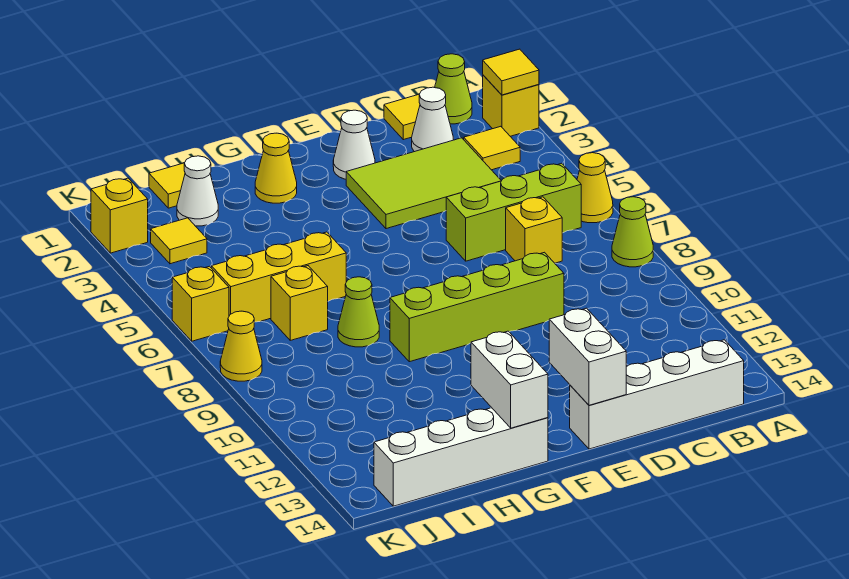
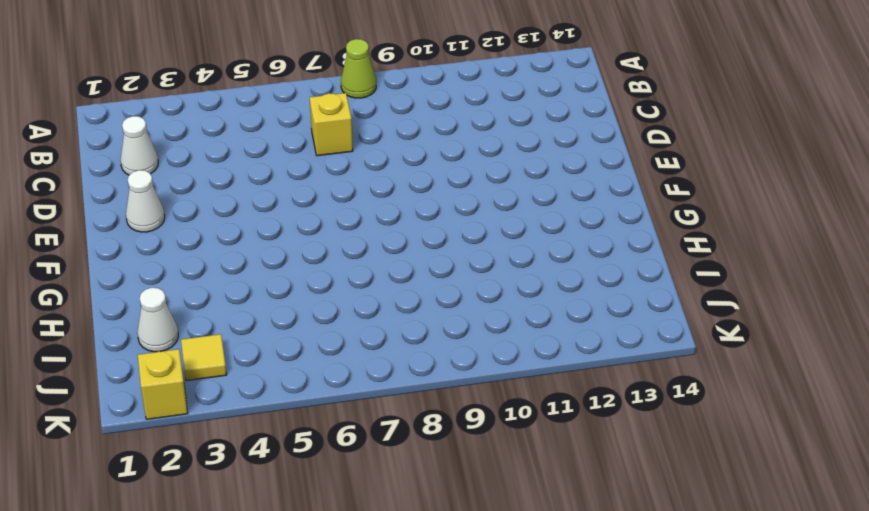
none -> yellow 1x1 brick [483,75,539,136]
none -> yellow 1x1 cone [577,153,613,223]
none -> lime 1x1 cone [435,54,472,124]

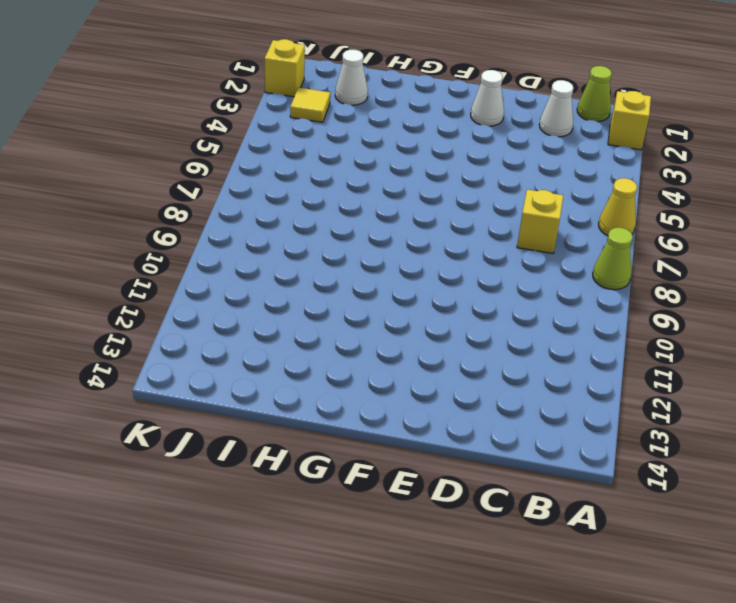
none -> yellow 1x1 tile [464,126,520,170]
none -> lime 1x3 brick [446,163,581,261]
none -> white 1x4 brick [570,340,744,449]

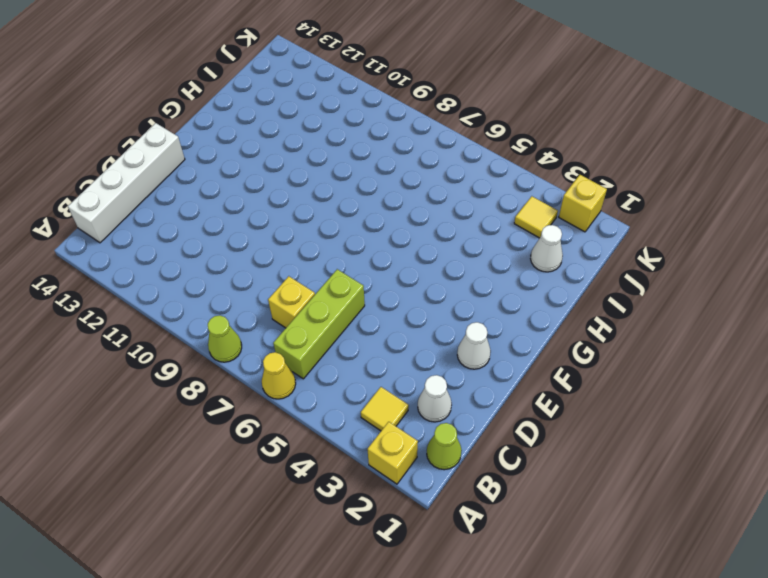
none -> yellow 1x1 tile [384,94,420,140]
none -> lime 2x3 tile [346,138,501,229]
none -> lime 1x4 brick [390,252,564,362]

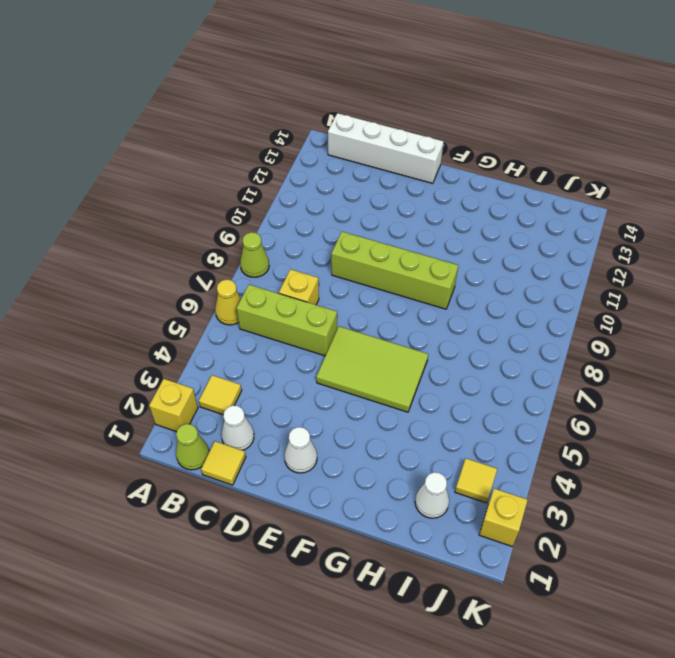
lime 2x3 tile [316,326,428,412] -> lime 2x3 tile moved to [346,138,501,229]
none -> yellow 1x1 cone [255,133,297,203]
none -> white 1x4 brick [374,408,548,506]
none -> yellow 1x3 brick [211,232,346,322]

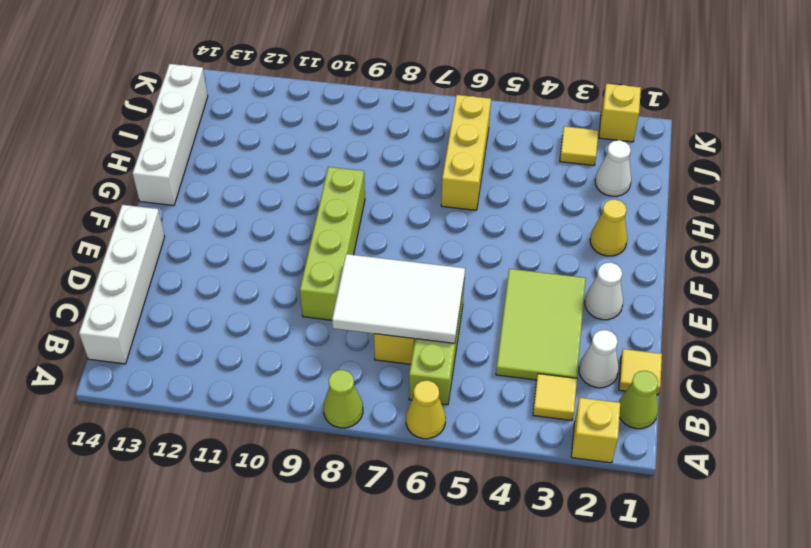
white 2x3 tile [332,254,465,343] -> none
none -> lime 1x1 cone [338,277,379,347]
none -> yellow 1x1 tile [149,163,185,208]
none -> yellow 1x1 brick [271,266,328,340]

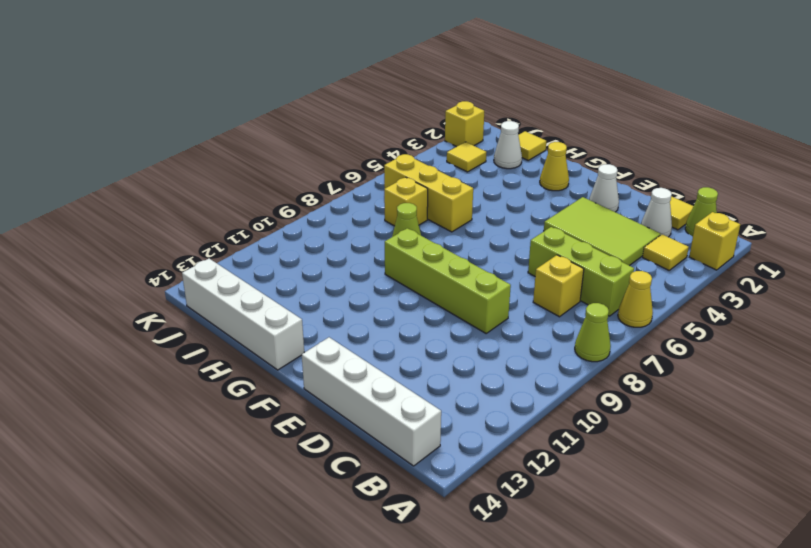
none -> yellow 1x1 brick [172,266,229,341]
none -> yellow 1x1 cone [220,311,262,381]
none -> yellow 1x1 tile [483,49,539,95]

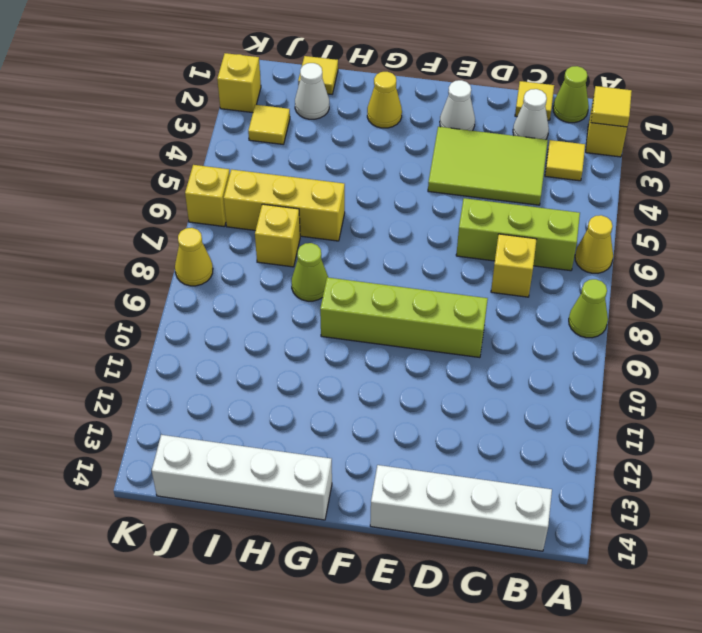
none -> white 1x2 brick [549,308,626,405]
none -> white 1x2 brick [471,331,548,428]

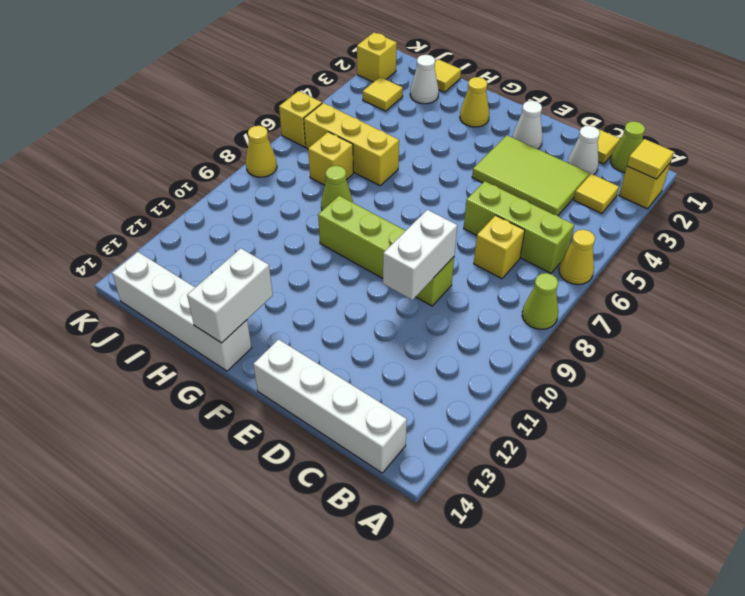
white 1x2 brick [383,210,457,300] -> white 1x2 brick moved to [549,308,626,405]

